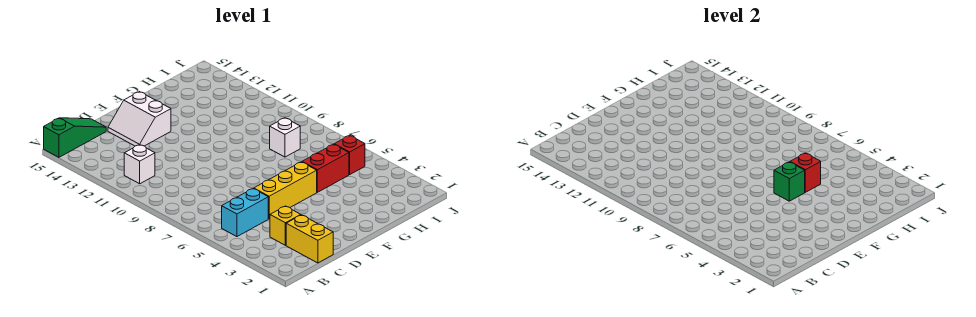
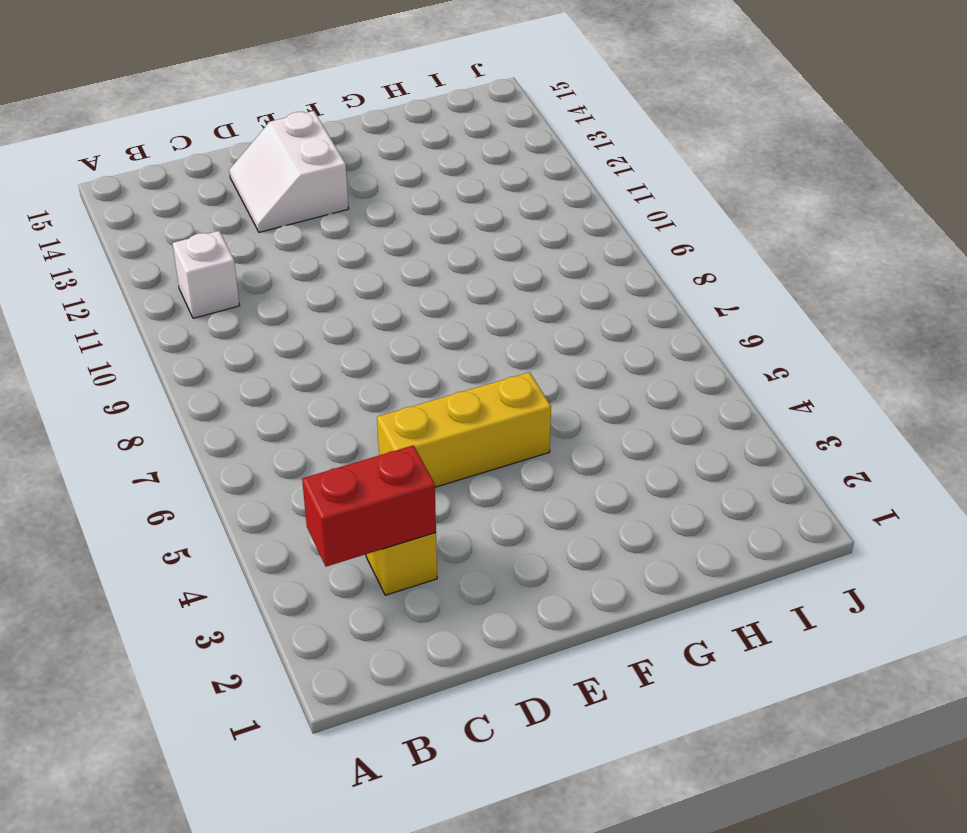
red 1x2 brick [302,445,436,567] -> red 1x2 brick moved to [302,144,349,192]
none -> green 1x3 slope [44,118,106,158]
none -> cyan 1x2 brick [222,189,268,237]
none -> yellow 1x2 brick [286,215,333,263]

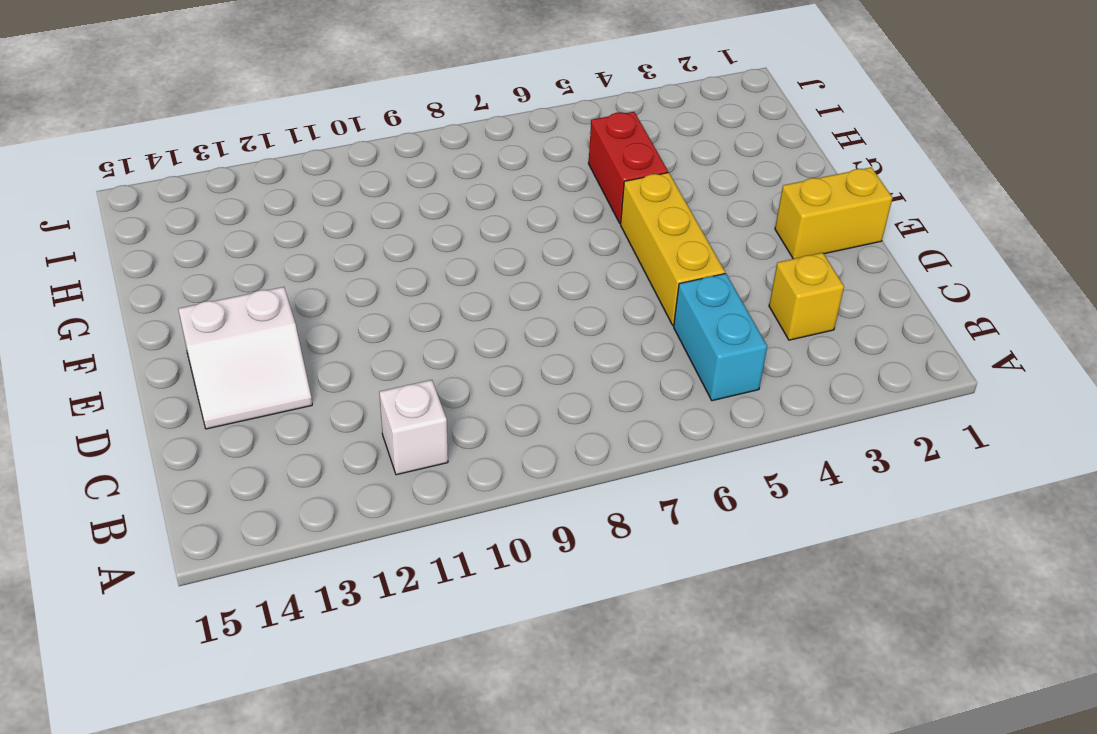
yellow 1x2 brick [775,167,892,259] -> yellow 1x2 brick moved to [286,215,333,263]
none -> green 1x3 slope [44,118,106,158]
none -> white 1x1 brick [270,118,300,157]
none -> red 1x1 brick [334,135,365,175]

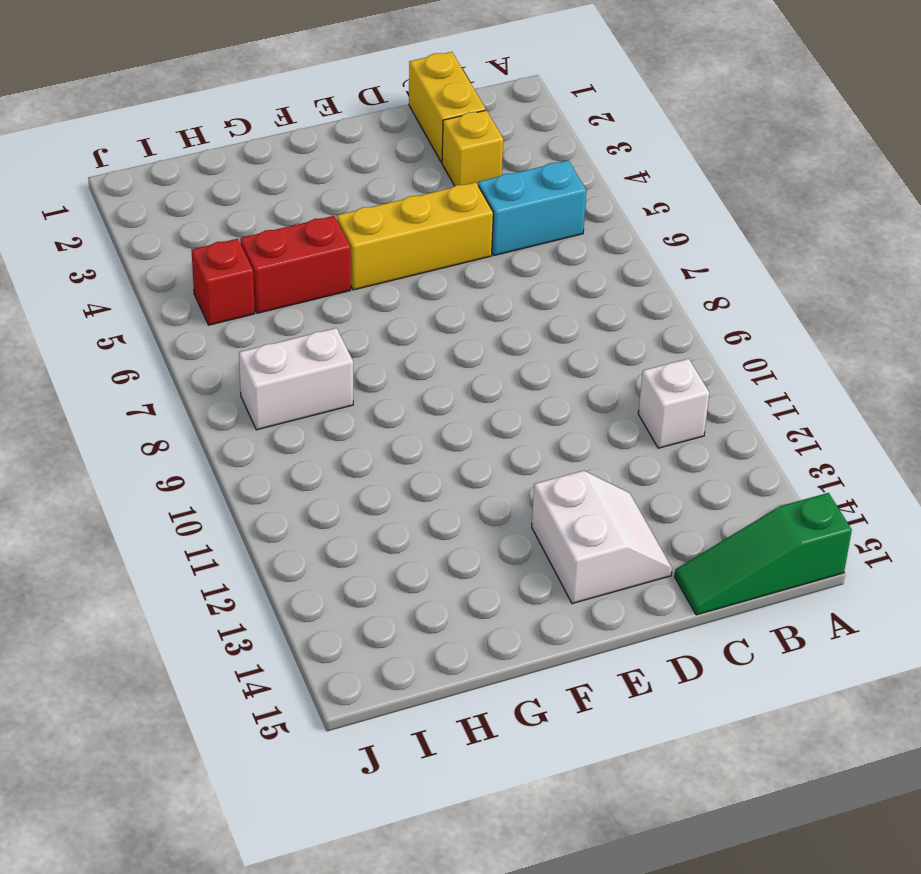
white 1x2 brick [239,328,353,430] -> white 1x1 brick [270,118,300,157]
none -> green 1x1 brick [774,162,805,201]
none -> red 1x1 brick [790,153,821,192]

